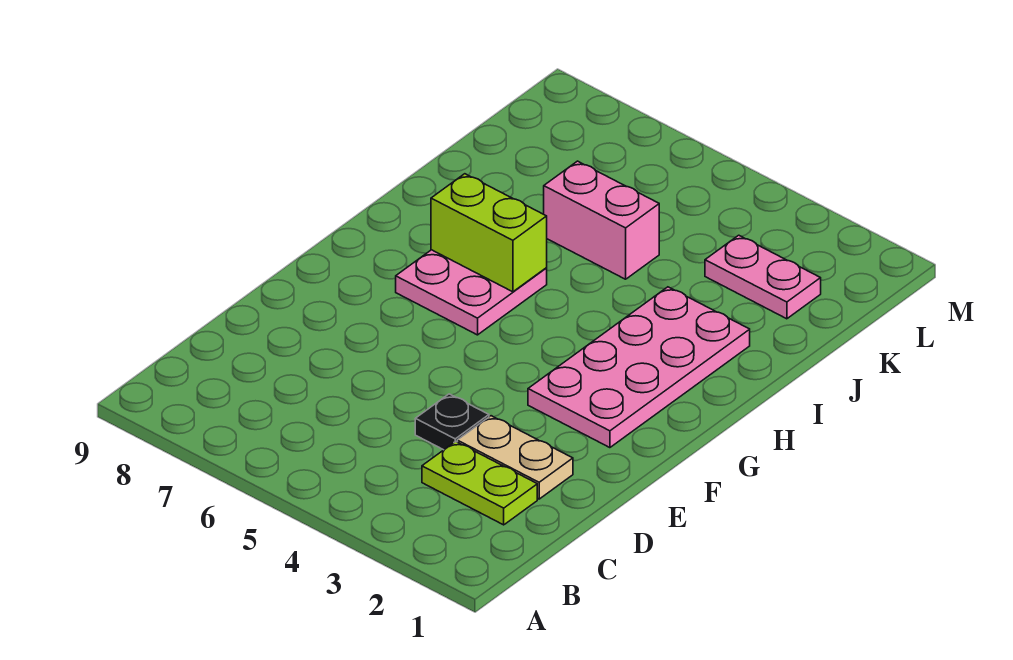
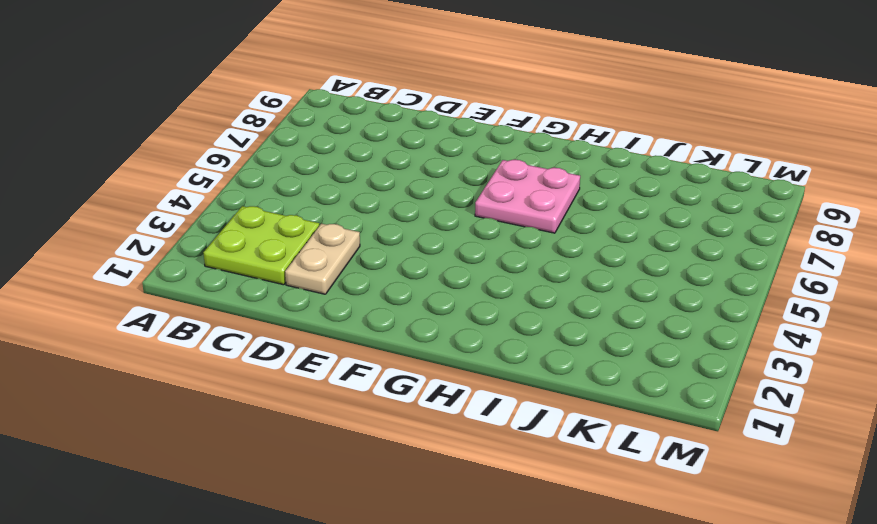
lime 2x2 plate [203,206,319,285] -> lime 1x2 plate [422,441,537,525]
none -> black 1x1 plate [415,394,489,450]
none -> pink 2x4 plate [528,287,750,448]

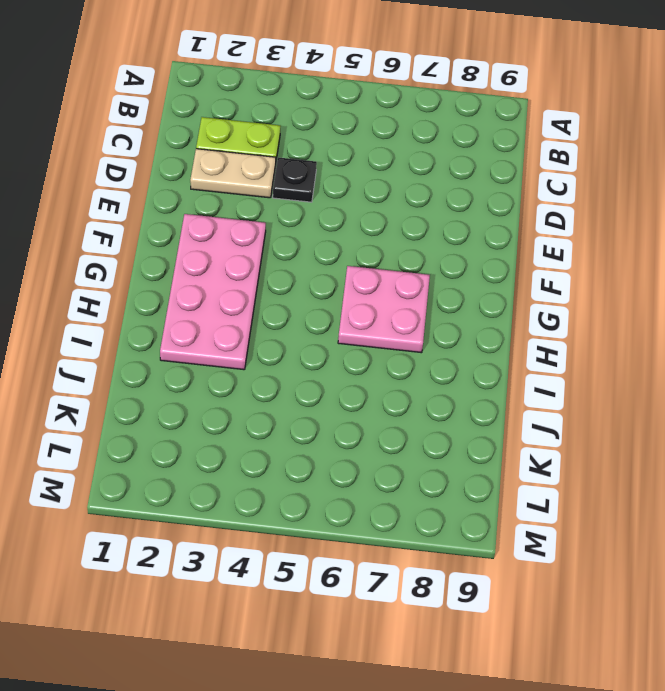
none -> pink 1x2 brick [544,161,659,279]
none -> pink 1x2 plate [705,235,821,319]

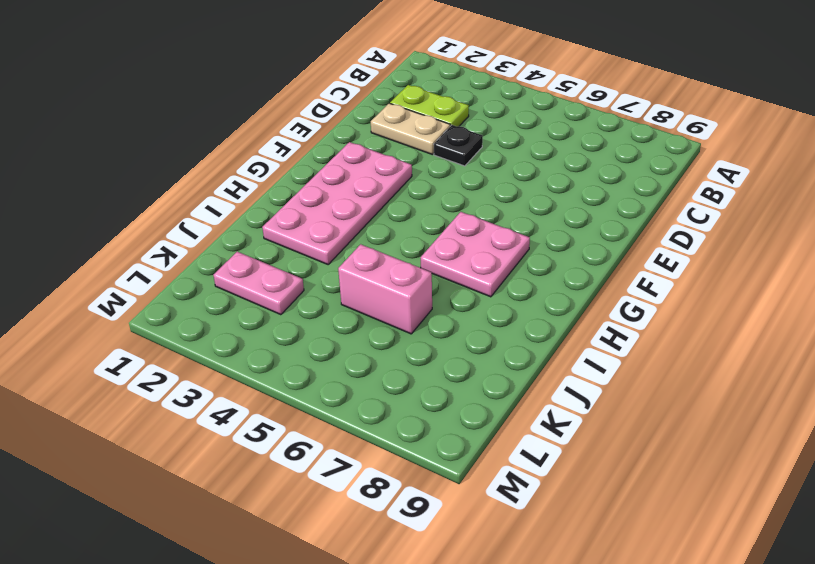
none -> lime 1x2 brick [431,174,547,292]

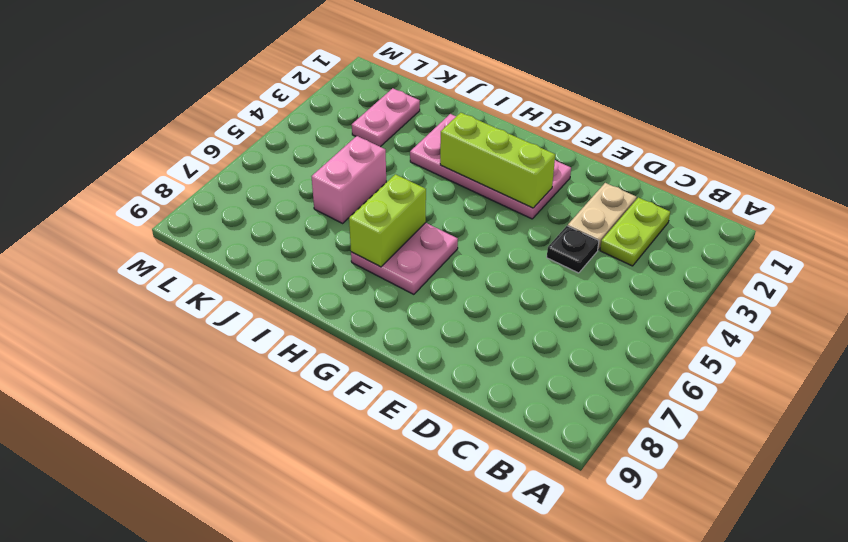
lime 1x3 brick [440,113,555,208] -> none

